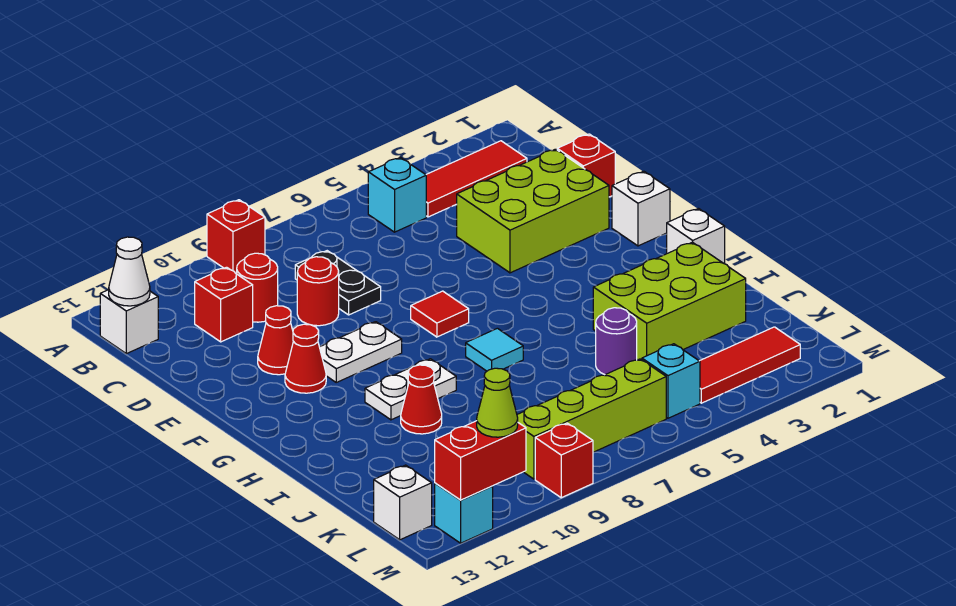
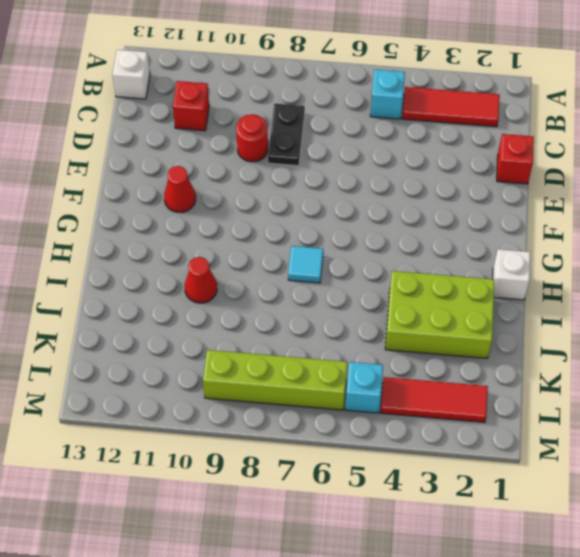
none -> red 1x1 brick [207,200,265,273]
none -> red 1x1 round brick [237,253,278,322]
none -> lime 2x3 brick [457,149,609,273]
none -> red 1x1 cone [258,306,293,375]

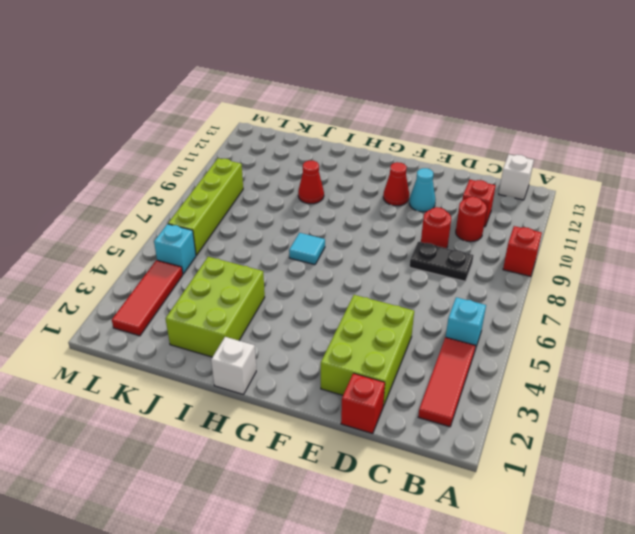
cyan 1x1 cone [409,168,436,212] -> red 1x1 cone [258,306,293,375]
none -> white 1x1 brick [612,171,670,246]
none -> red 1x1 tile [411,291,469,337]
none -> white 1x2 plate [320,322,402,382]
none -> white 1x2 plate [365,359,456,420]

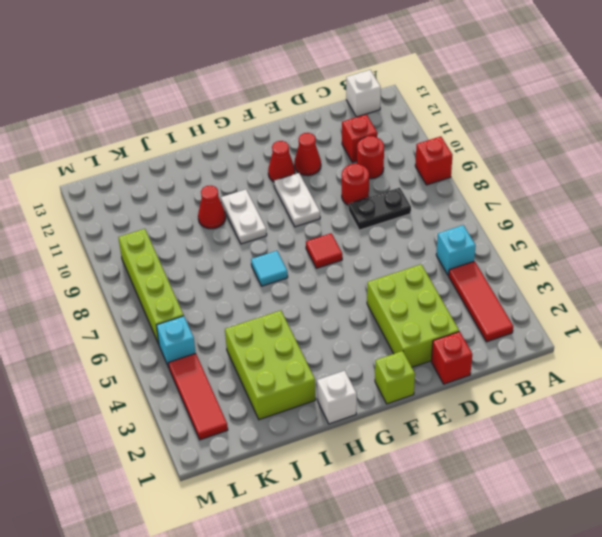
lime 1x1 brick [375,351,415,404] -> white 1x1 brick [612,171,670,246]
none -> purple 1x1 round brick [596,308,637,375]
none -> white 1x1 brick [374,465,432,540]
none -> red 1x1 brick [535,423,593,498]
none -> cyan 1x1 brick [435,483,493,543]

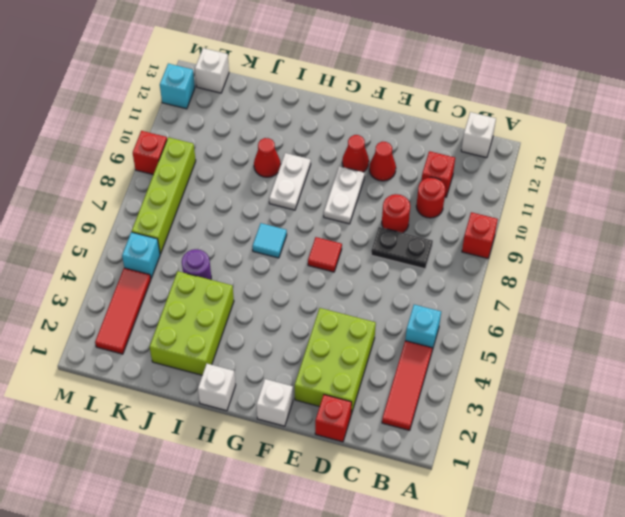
none -> white 1x1 cone [109,237,150,306]
none -> red 1x2 brick [435,421,526,500]
none -> lime 1x1 cone [477,368,518,437]

